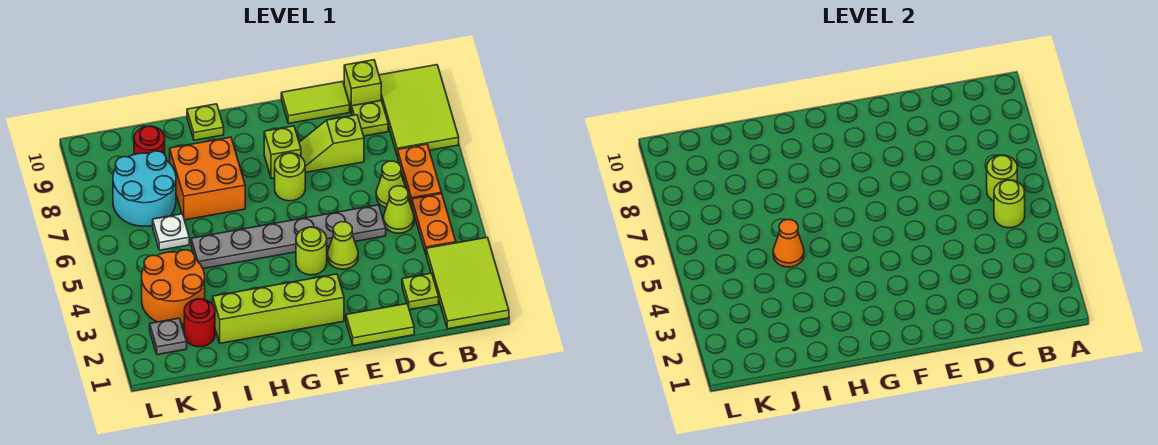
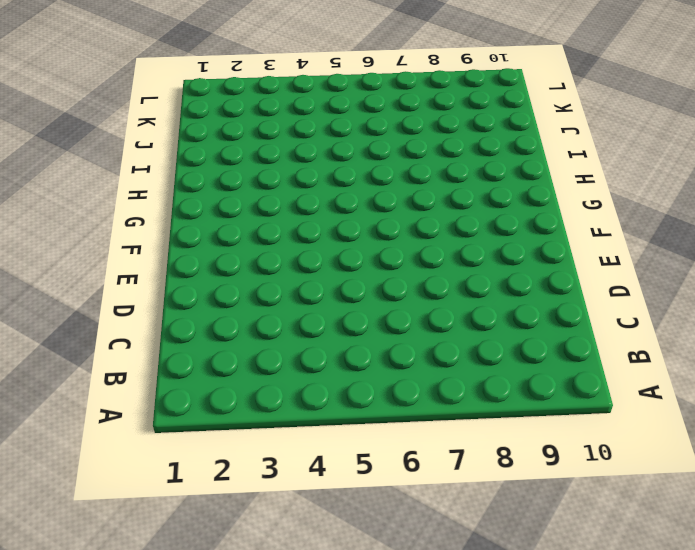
none -> lime 2x3 tile [426,237,509,329]
none -> lime 2x3 tile [379,65,459,156]
none -> orange 1x2 plate [412,194,456,254]

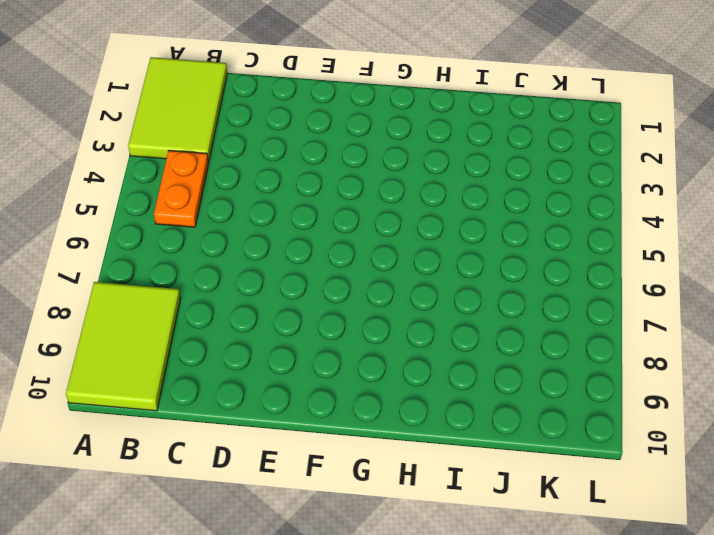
none -> orange 1x2 plate [398,144,442,205]
none -> lime 1x1 plate [402,273,439,310]
none -> lime 1x1 cone [383,186,414,233]

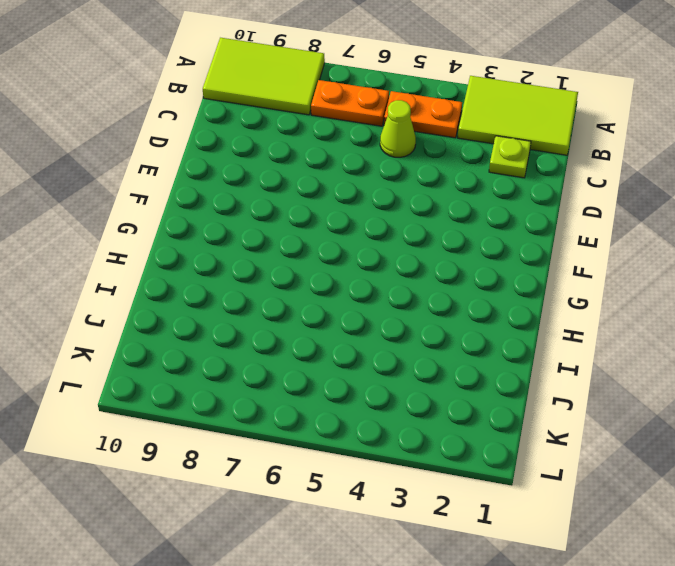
none -> lime 1x1 cone [376,161,406,208]
none -> lime 1x1 plate [352,101,388,136]
none -> lime 1x1 brick [344,60,381,112]

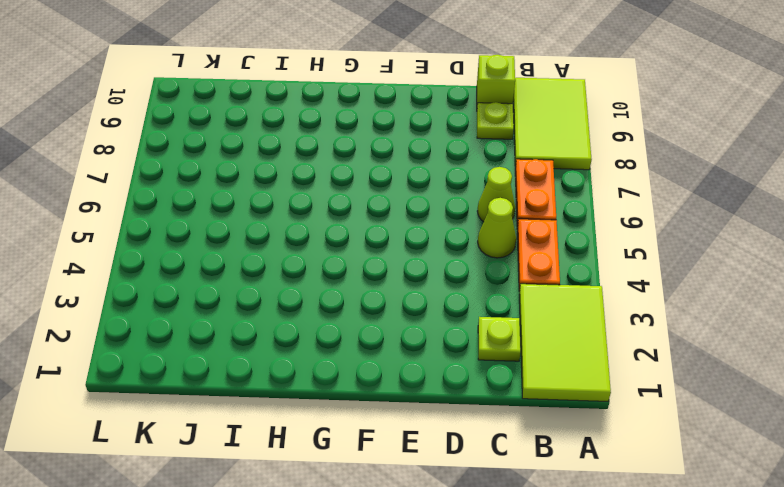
none -> lime 1x2 tile [346,304,414,346]
none -> grey 1x6 plate [191,205,386,269]
none -> lime 1x2 slope [299,115,364,172]

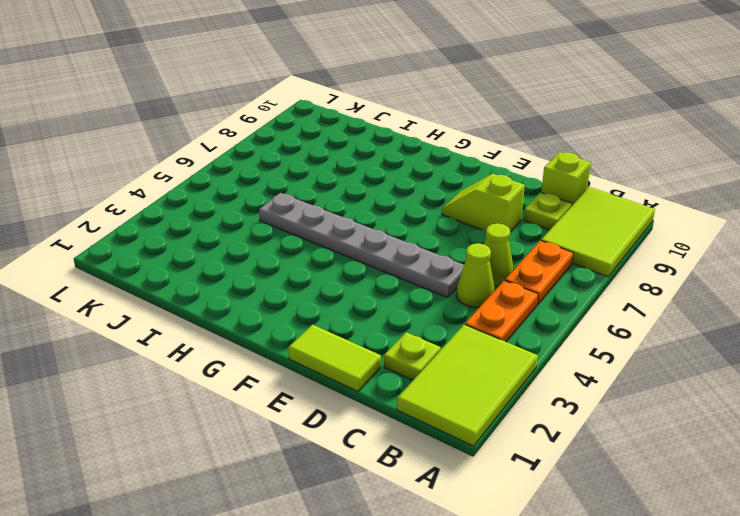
none -> lime 1x2 tile [281,81,350,124]
none -> lime 1x1 cone [328,222,358,269]
none -> lime 1x4 brick [213,274,344,343]

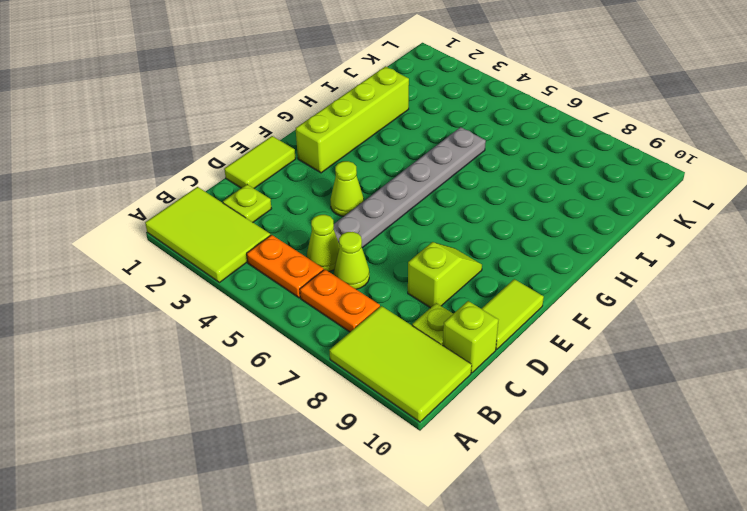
none -> lime 1x1 round brick [296,227,327,275]
none -> lime 1x1 round brick [275,153,305,201]
none -> lime 1x1 brick [264,126,301,179]

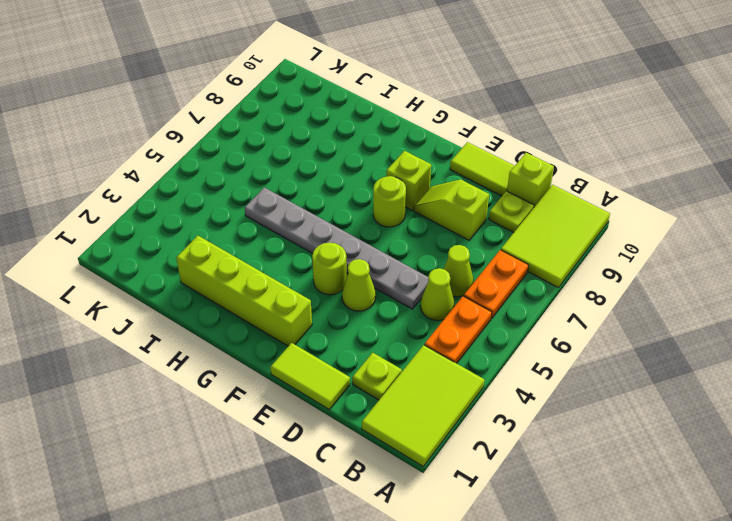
none -> orange 2x2 brick [170,137,245,220]
none -> lime 1x1 plate [187,104,224,140]
none -> red 1x1 round brick [184,299,215,347]

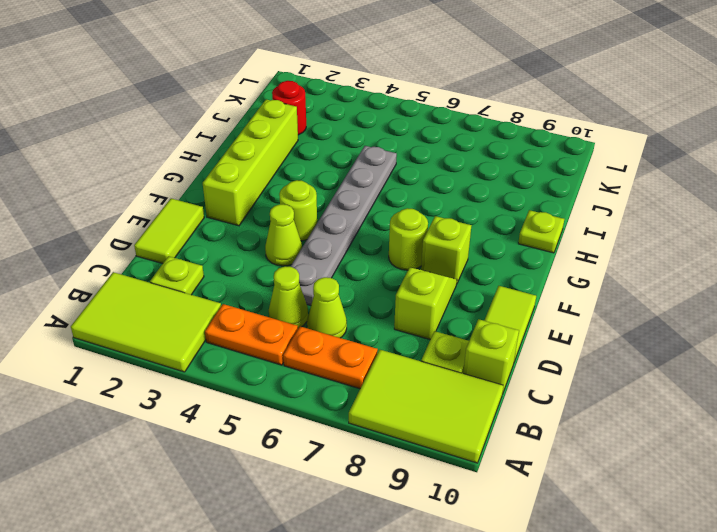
none -> orange 2x2 brick [170,137,245,220]
none -> orange 2x2 round brick [142,250,205,324]
none -> white 1x1 plate [153,214,189,250]

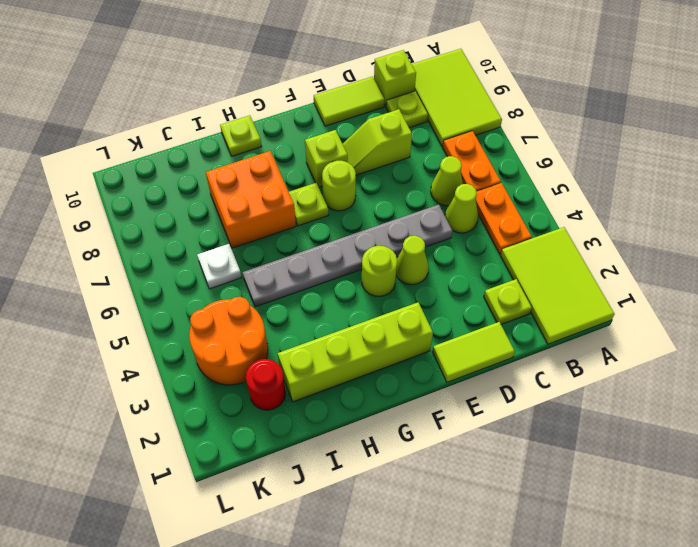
lime 1x1 plate [289,183,328,226] -> none
none -> cyan 2x2 round brick [113,151,176,226]
none -> red 1x1 round brick [134,126,165,155]
none -> grey 1x1 plate [150,318,187,355]

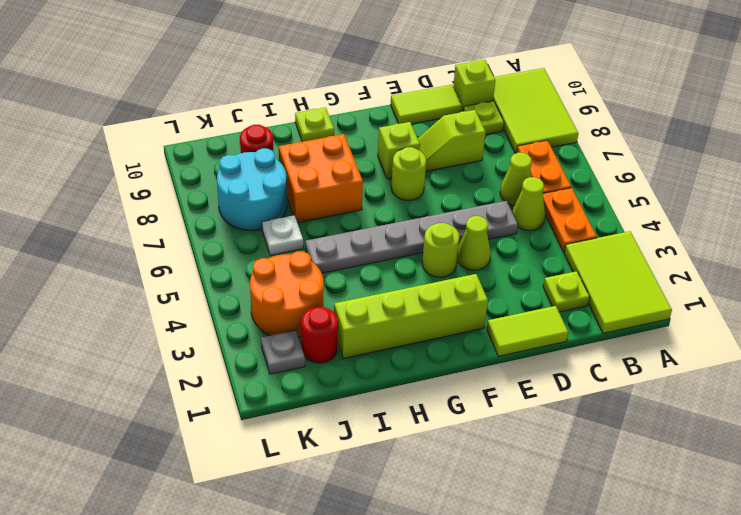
none -> lime 1x1 round brick [994,180,1025,228]
none -> lime 1x1 round brick [987,155,1017,201]
none -> orange 1x1 cone [773,220,804,267]

